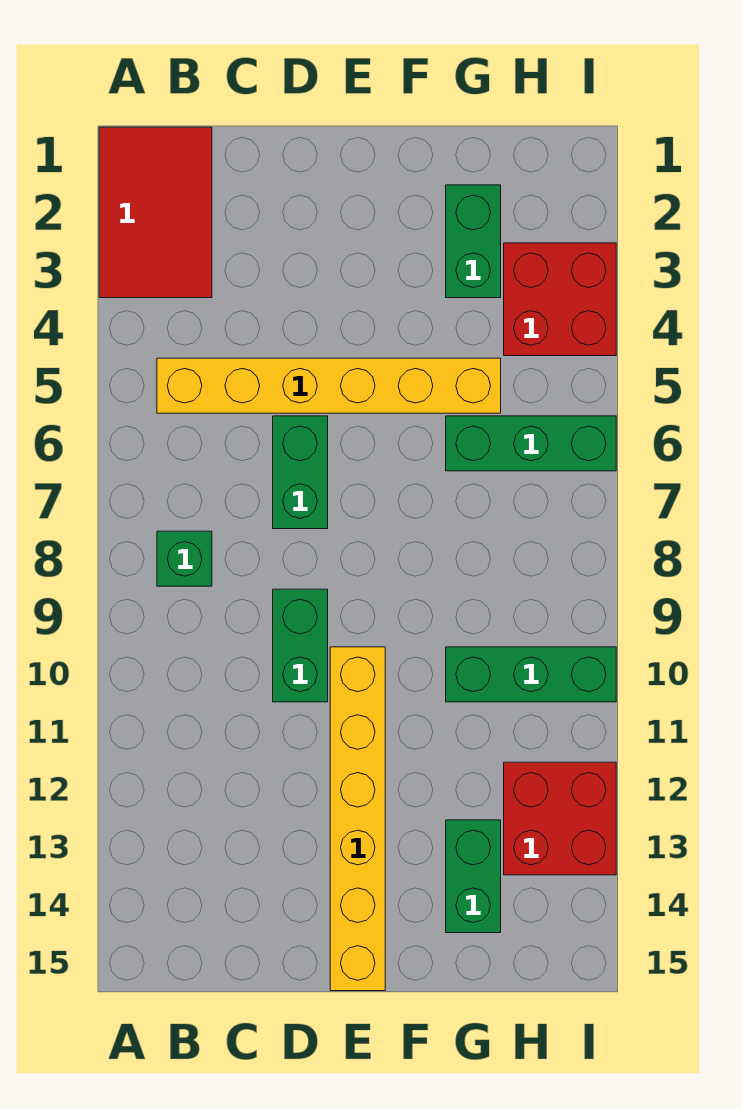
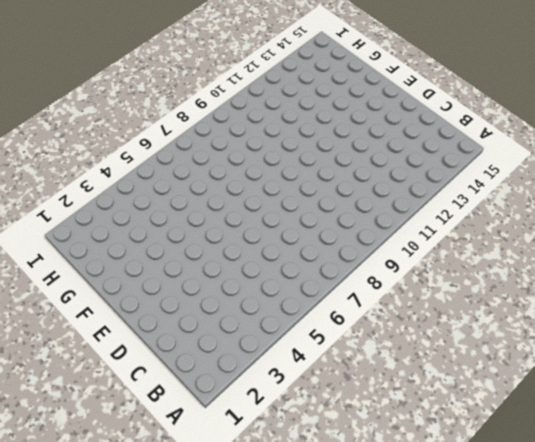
none -> red 2x3 tile [99,127,212,298]
none -> yellow 1x6 brick [157,358,501,413]
none -> green 1x1 brick [157,531,212,586]

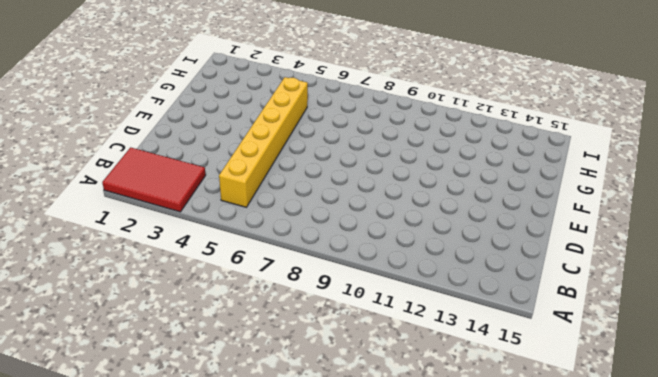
none -> green 1x1 brick [157,531,212,586]
none -> green 1x2 brick [273,416,328,529]
none -> green 1x2 brick [273,589,328,702]

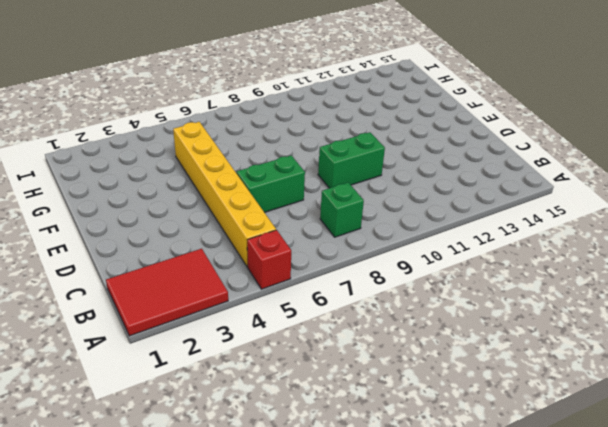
red 1x1 brick [247,230,291,289] -> none
none -> yellow 1x6 brick [330,647,385,991]
none -> green 1x2 brick [446,185,501,298]
none -> green 1x3 brick [446,416,616,471]

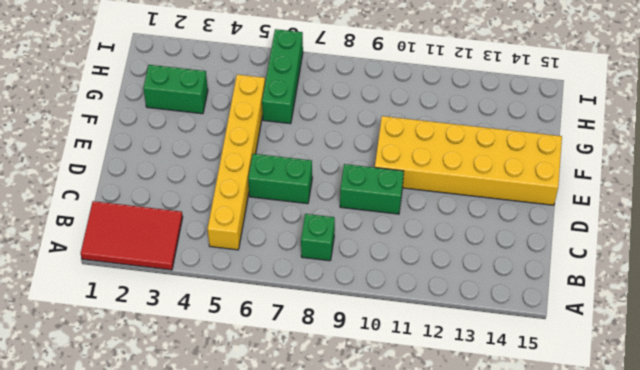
yellow 2x6 brick [375,116,562,205] -> yellow 1x6 brick [330,647,385,991]
none -> green 1x3 brick [446,647,616,702]
none -> green 1x2 brick [446,820,501,933]
none -> red 2x2 brick [504,243,616,356]

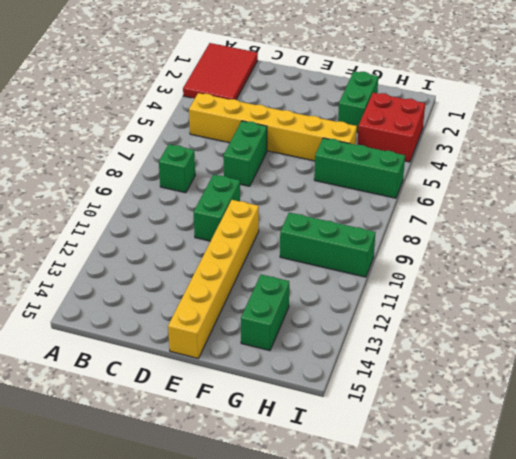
none -> red 2x2 brick [504,762,616,875]

